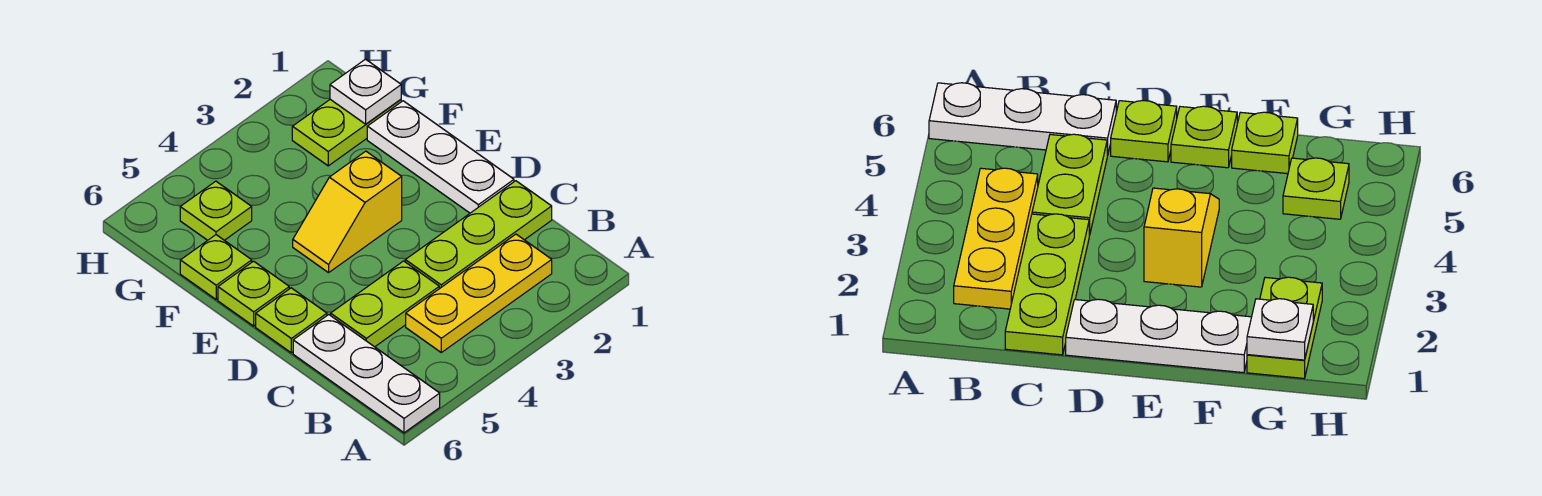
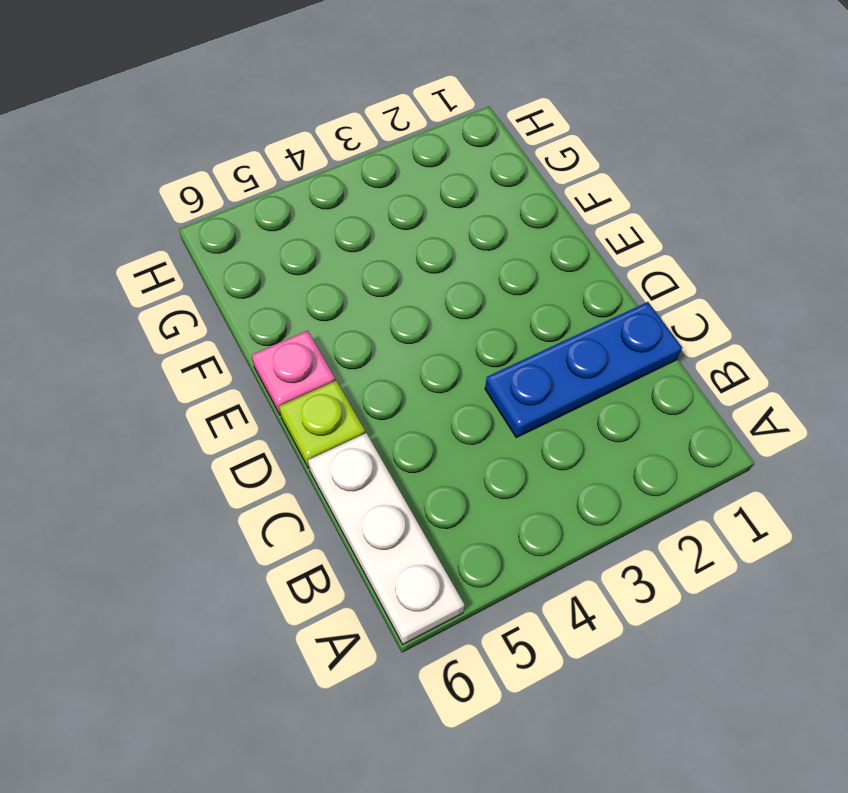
blue 1x3 plate [485,302,682,438] -> lime 1x3 plate [405,181,552,289]
pink 1x1 plate [252,330,335,415] -> lime 1x1 plate [218,261,289,326]
none -> yellow 1x3 plate [406,234,552,352]
none -> lime 1x2 plate [331,261,439,347]
none -> white 1x3 plate [367,101,514,213]

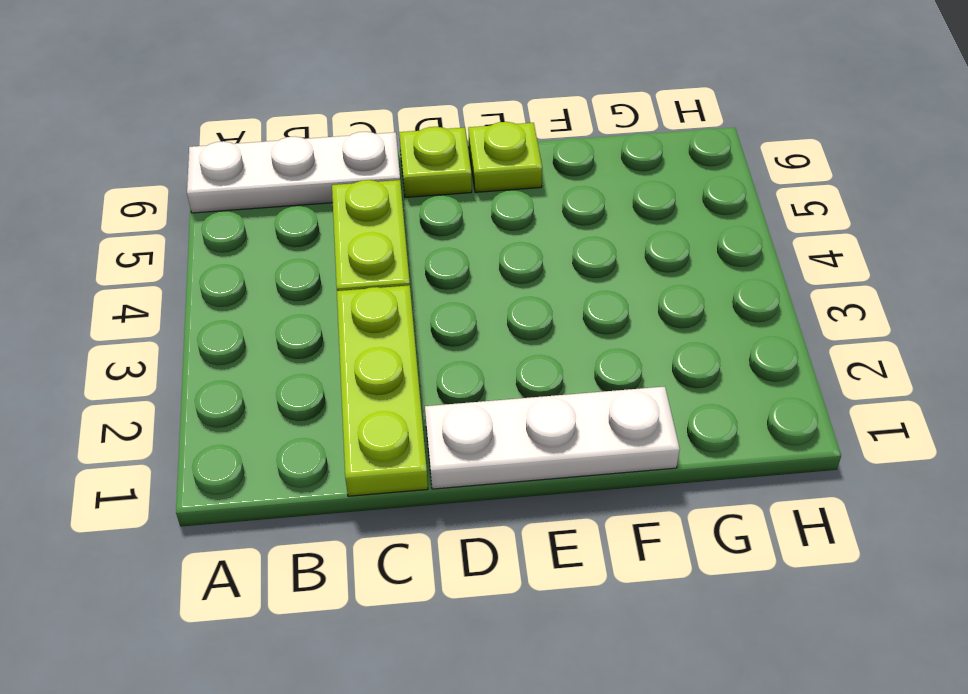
none -> yellow 1x3 plate [406,234,552,352]
none -> yellow 1x2 slope [293,151,402,273]
none -> lime 1x1 plate [180,235,252,299]

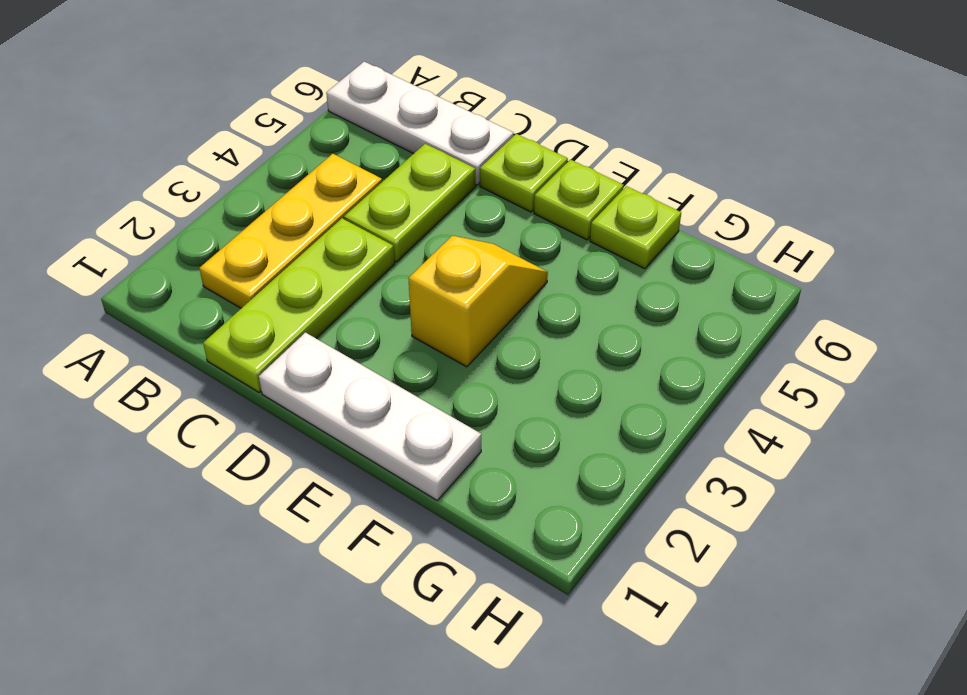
none -> lime 1x2 plate [292,99,401,166]
none -> lime 1x1 plate [180,181,252,240]
none -> white 1x1 plate [330,59,401,124]

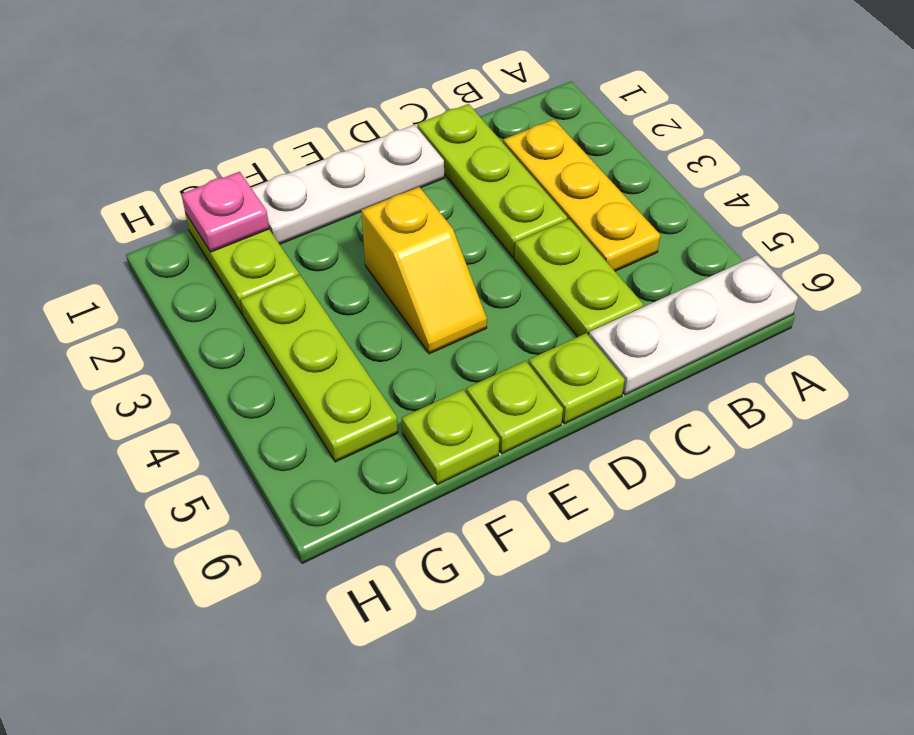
pink 1x1 plate [181,172,269,252] -> white 1x1 plate [330,59,401,124]
lime 1x3 plate [240,275,398,462] -> lime 1x1 plate [180,181,252,240]

